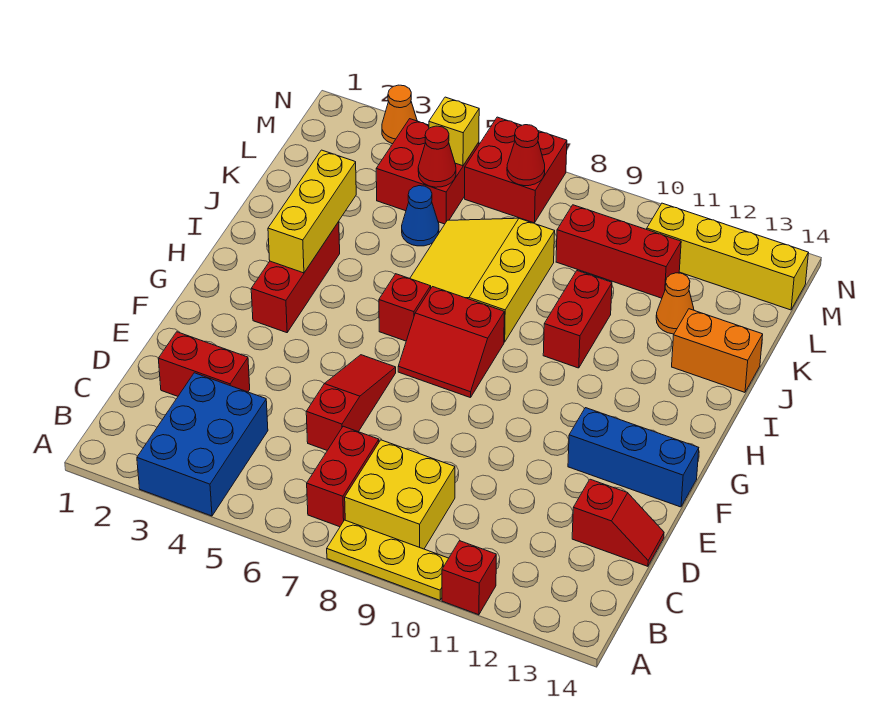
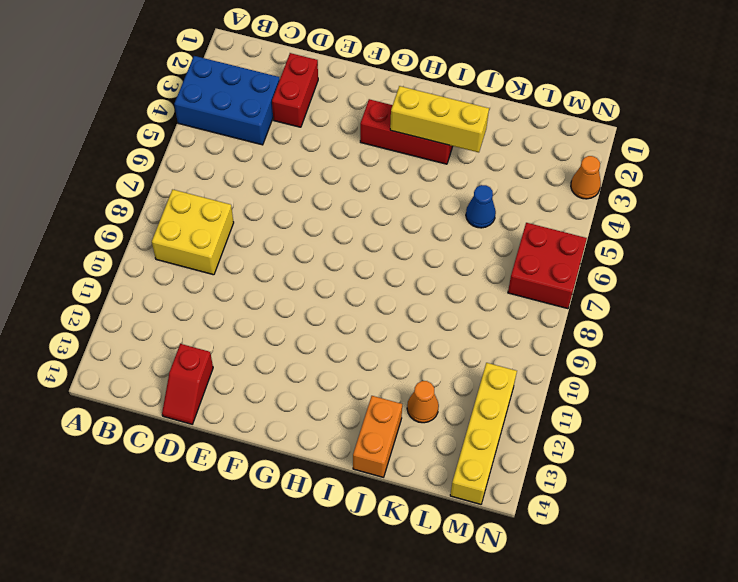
none -> yellow 1x3 plate [327,520,449,600]
none -> red 1x1 brick [442,541,496,615]
none -> red 1x2 brick [307,426,379,527]

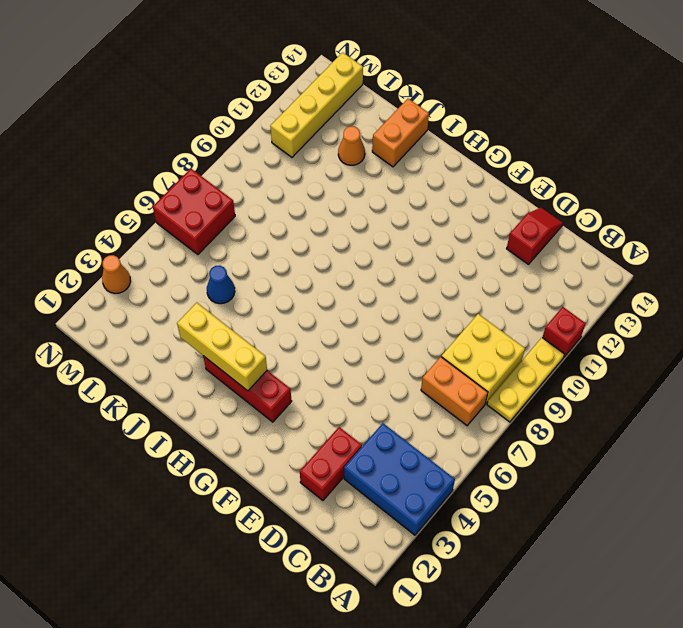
orange 1x2 brick [421,357,488,426] -> red 1x2 brick [307,426,379,527]
none -> red 1x3 slope [306,355,396,450]
none -> blue 1x3 brick [568,408,699,507]
none -> red 2x2 slope [398,287,504,398]

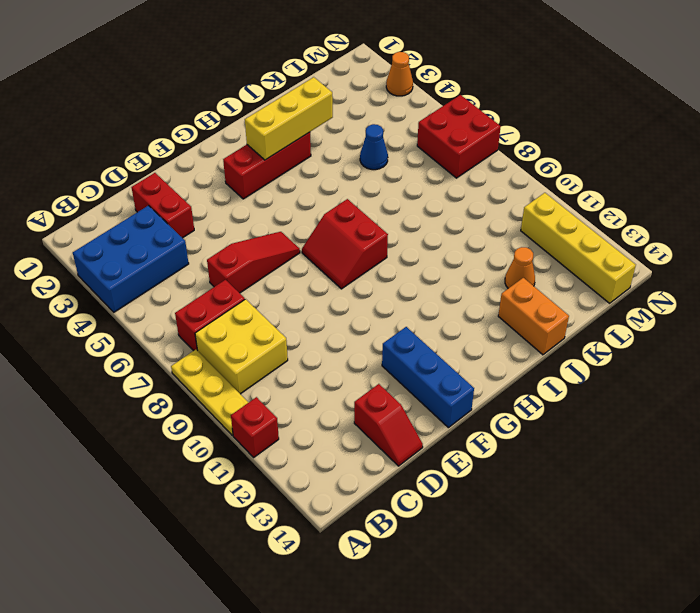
none -> red 1x1 brick [379,274,431,341]
none -> yellow 3x3 slope [410,218,555,342]
none -> red 1x2 brick [543,271,612,368]

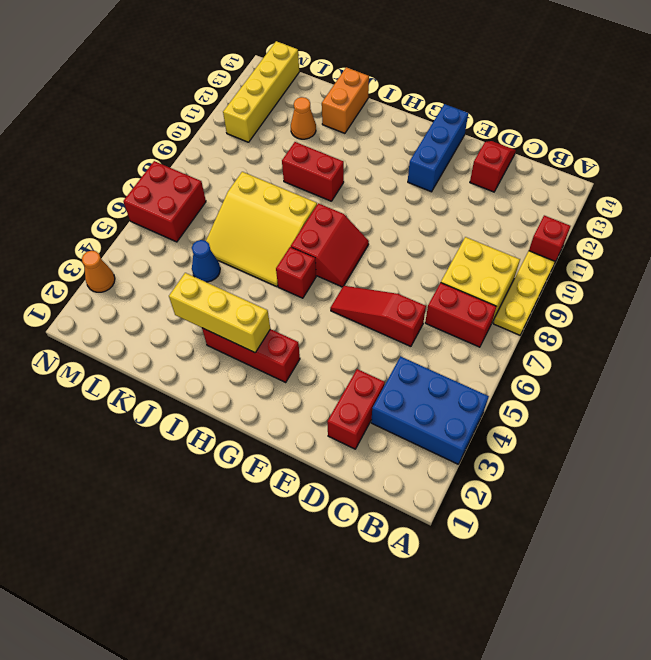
none -> red 2x2 brick [376,119,479,224]
none -> red 1x3 brick [556,205,681,298]
none -> red 1x1 cone [418,126,456,187]

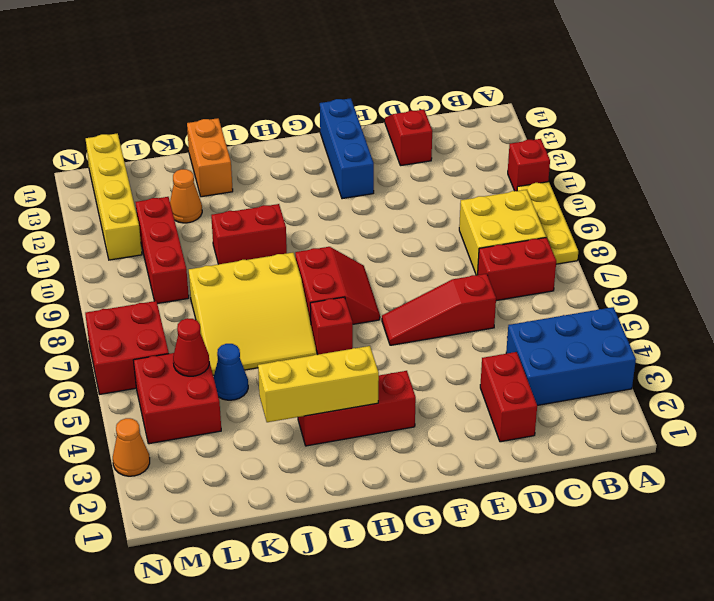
none -> yellow 1x1 brick [429,97,479,166]
none -> red 1x1 cone [507,125,545,186]

